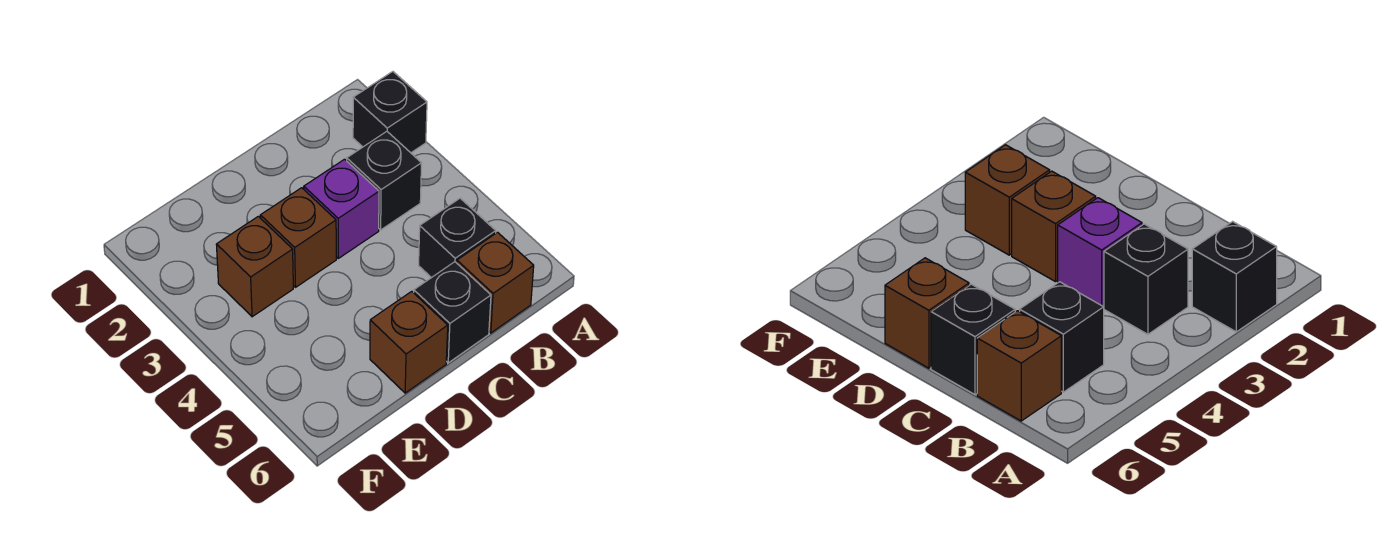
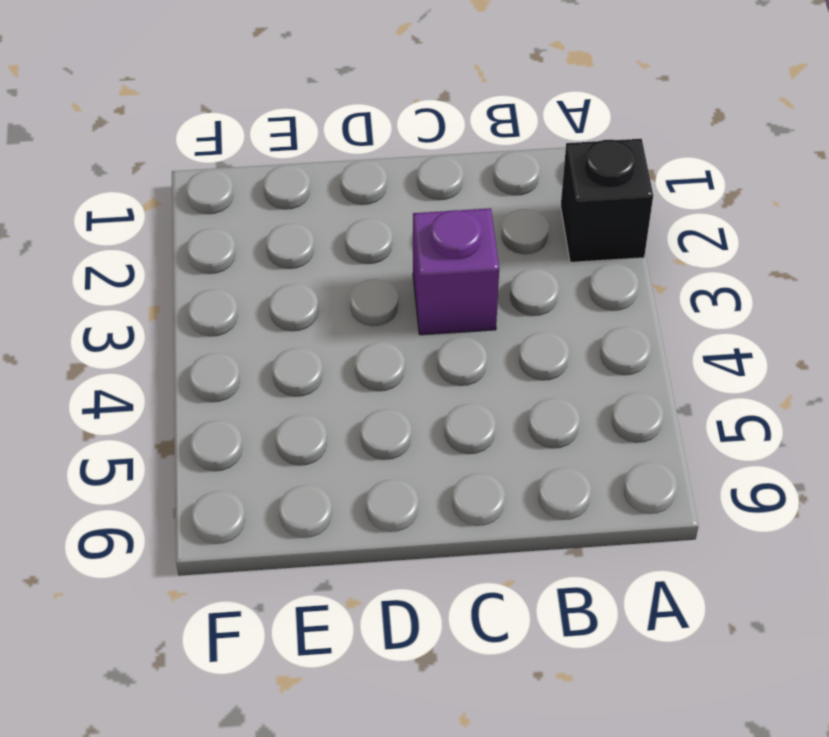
none -> black 1x1 brick [347,131,422,230]
none -> black 1x1 brick [419,198,496,278]

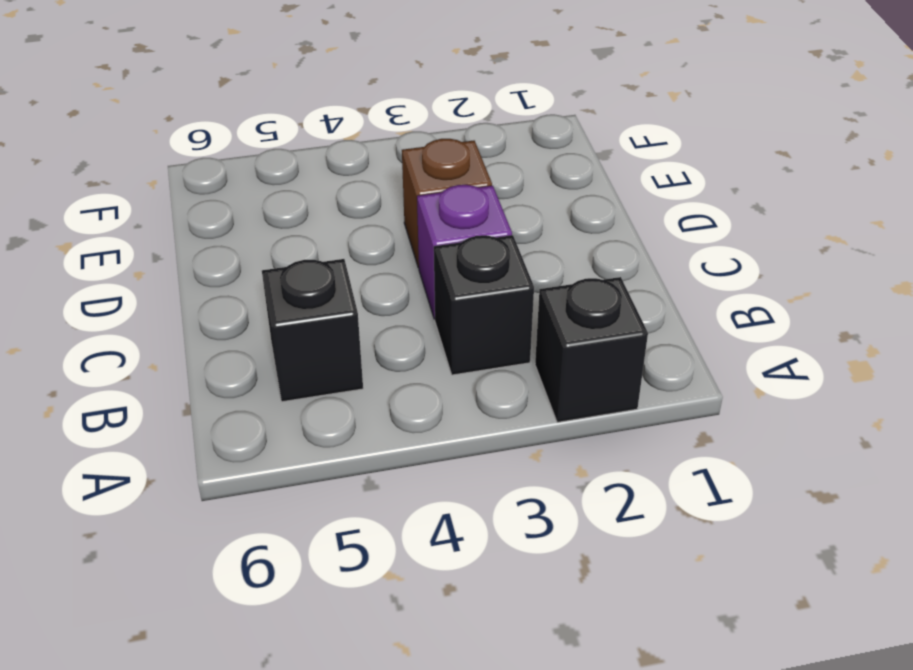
none -> brown 1x1 brick [457,232,534,333]
none -> black 1x1 brick [414,262,491,363]

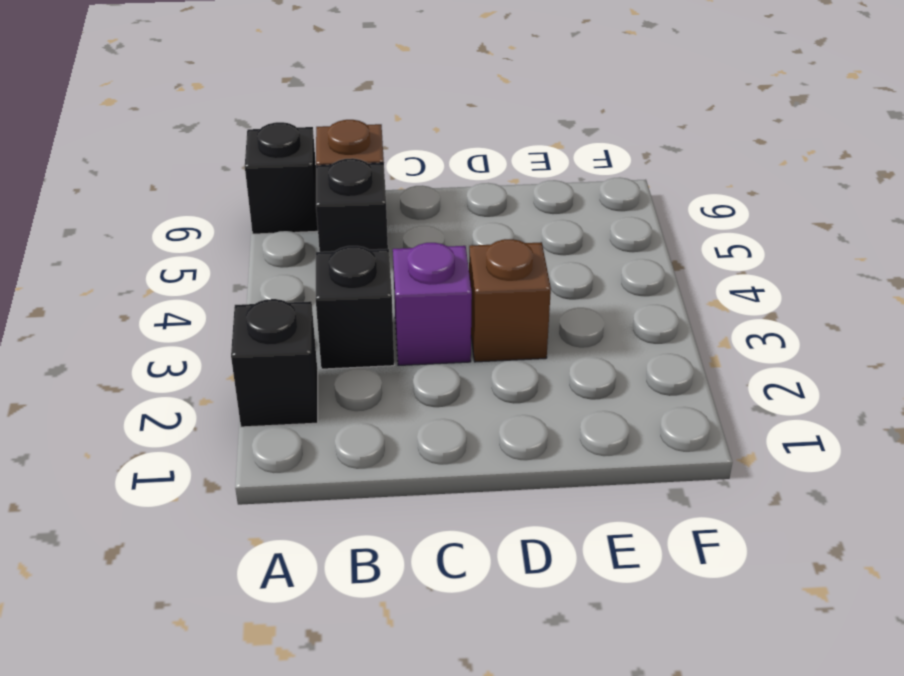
black 1x1 brick [245,122,318,234] -> black 1x1 brick moved to [414,262,491,363]
none -> brown 1x1 brick [370,291,448,393]
none -> brown 1x1 brick [216,216,293,317]

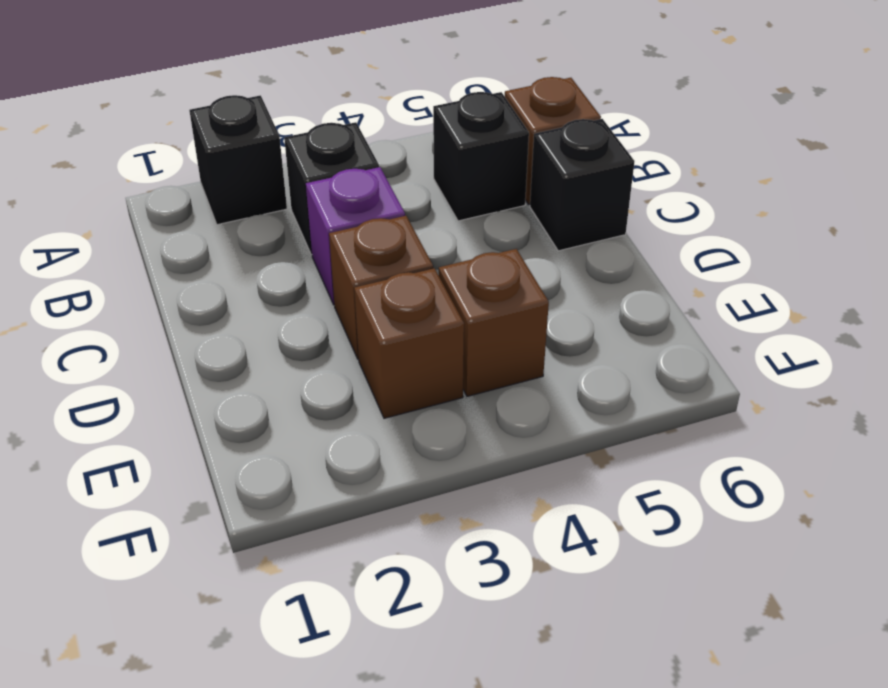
brown 1x1 brick [439,249,549,396] -> brown 1x1 brick moved to [370,291,448,393]

